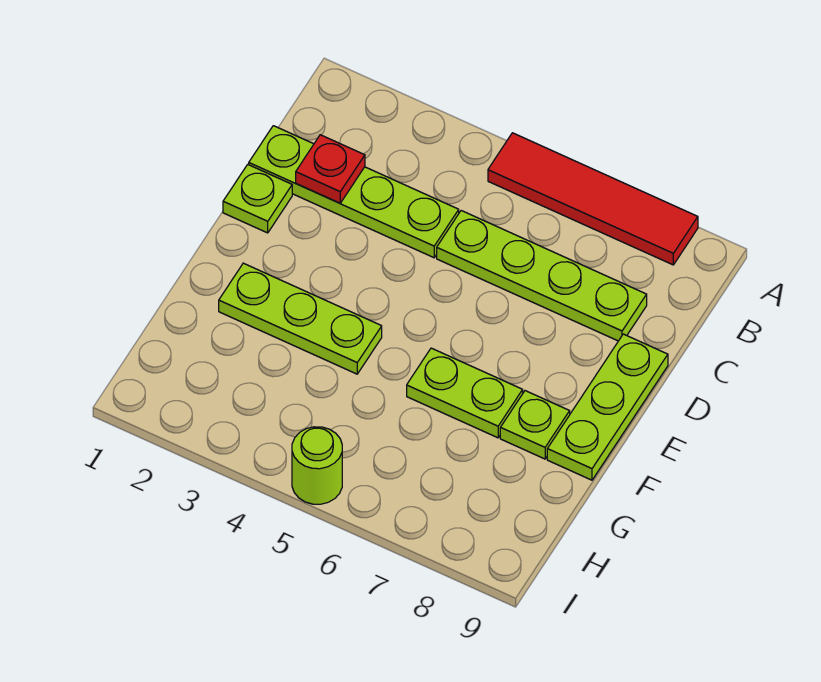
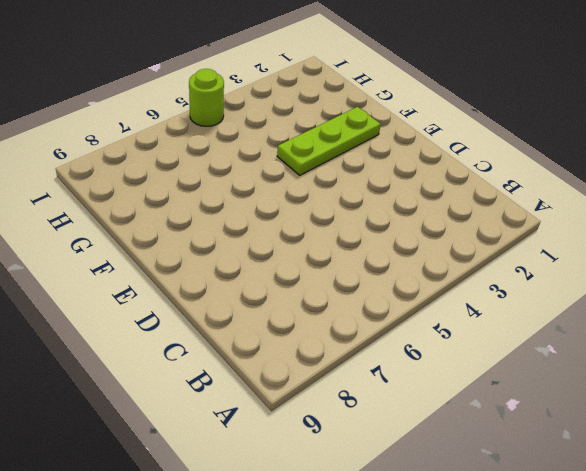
none -> red 1x4 tile [488,133,698,265]
none -> lime 1x4 plate [249,126,459,258]

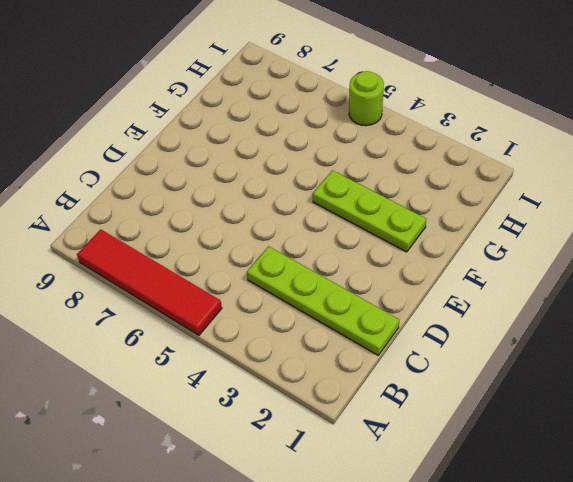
none -> lime 1x4 plate [437,211,647,341]
none -> lime 1x1 plate [223,165,292,233]

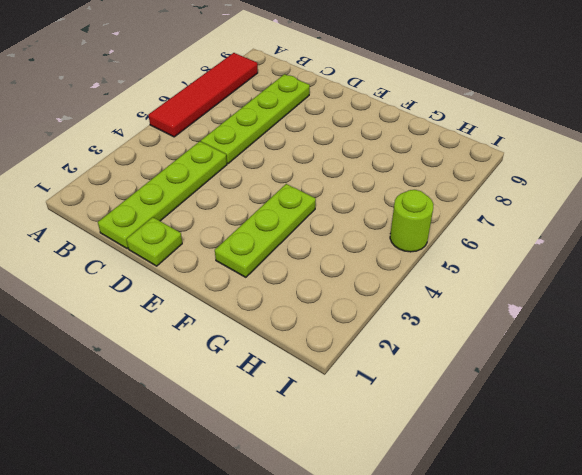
none -> lime 1x3 plate [547,334,668,480]
none -> lime 1x2 plate [407,348,523,438]

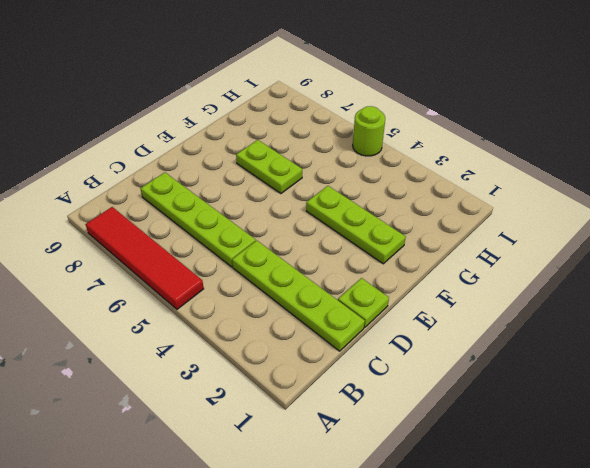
none -> lime 1x3 plate [547,334,668,480]
none -> lime 1x1 plate [500,391,570,459]

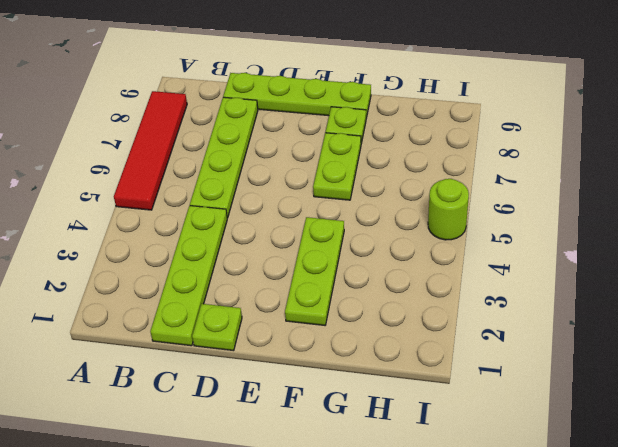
lime 1x4 plate [223,73,371,118] -> lime 1x3 plate [547,334,668,480]
none -> red 1x1 plate [296,135,365,203]

